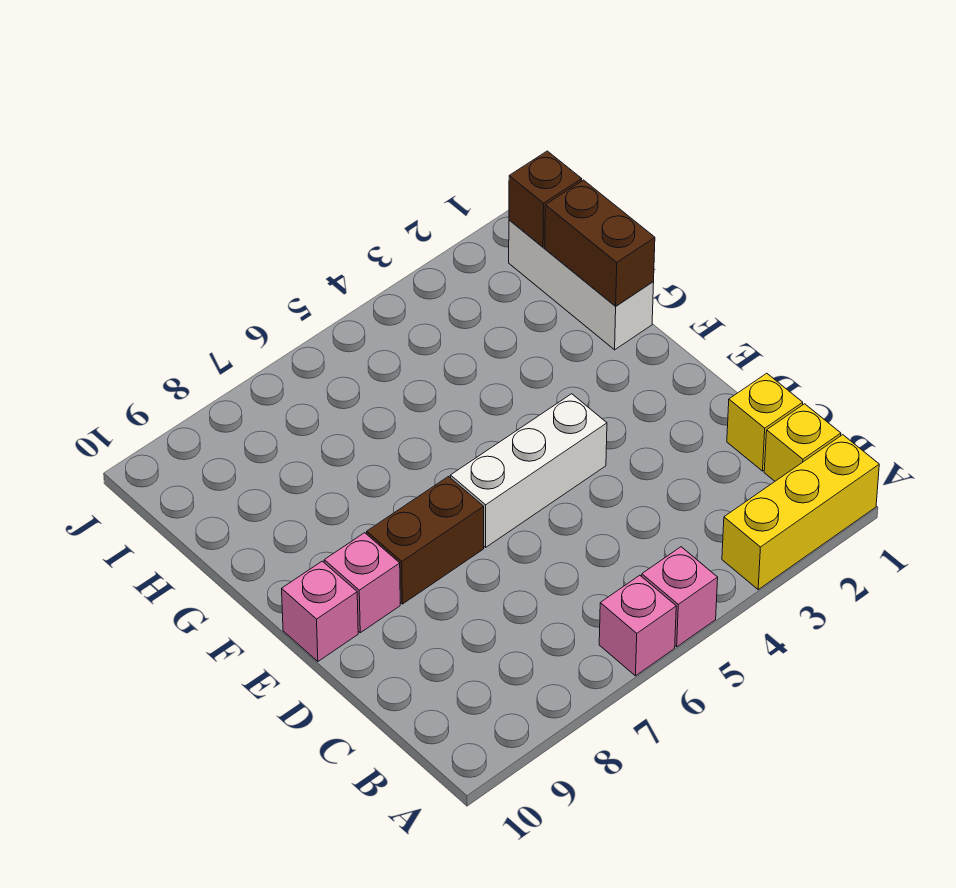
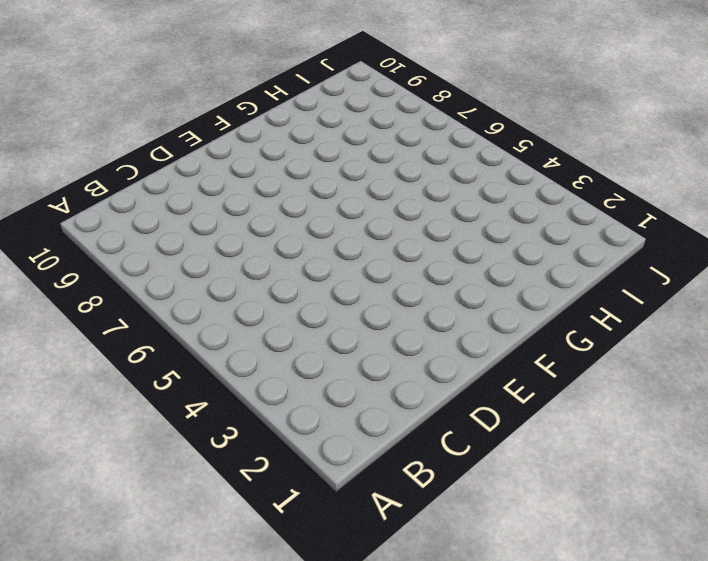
none -> yellow 1x3 brick [722,435,879,589]
none -> pink 1x1 brick [642,547,718,647]
none -> pink 1x1 brick [599,575,676,676]

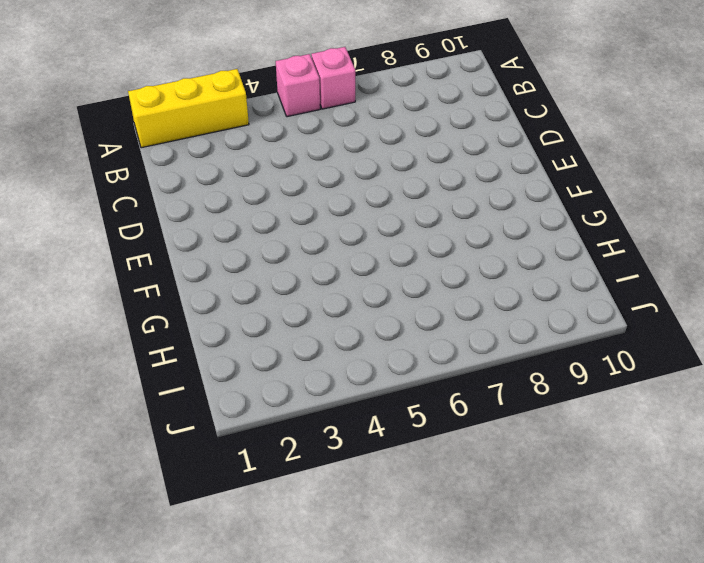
none -> yellow 1x1 brick [764,404,841,481]
none -> yellow 1x1 brick [727,373,803,471]
none -> white 1x3 brick [450,394,607,547]

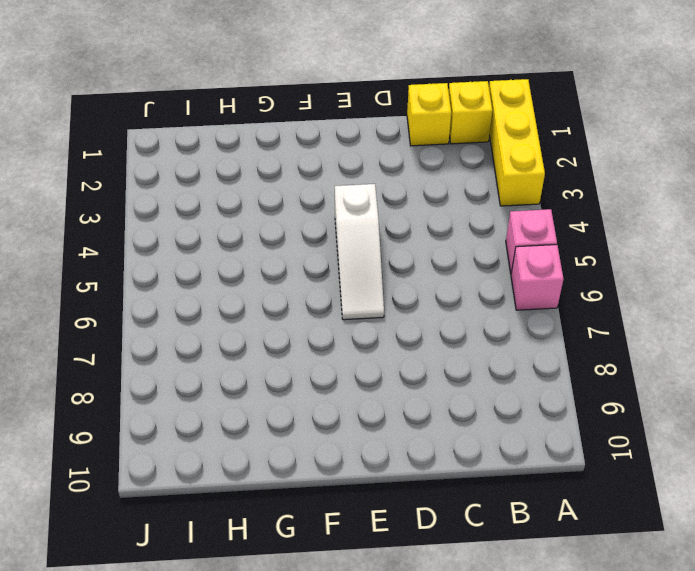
white 1x3 slope [335,184,384,320] -> white 1x3 brick [450,394,607,547]
none -> brown 1x2 brick [367,477,484,604]
none -> pink 1x1 brick [324,533,400,633]
none -> pink 1x1 brick [282,561,358,661]

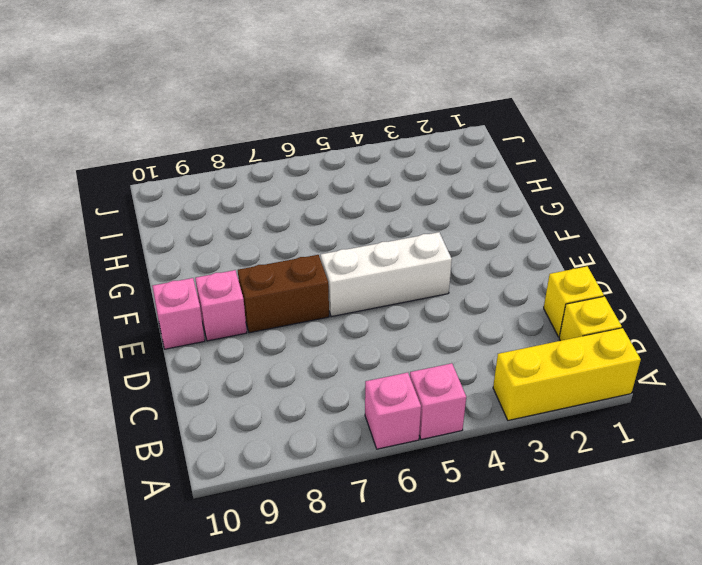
none -> white 1x3 brick [509,220,654,350]
none -> brown 1x2 brick [545,180,655,306]
none -> brown 1x1 brick [509,151,582,247]

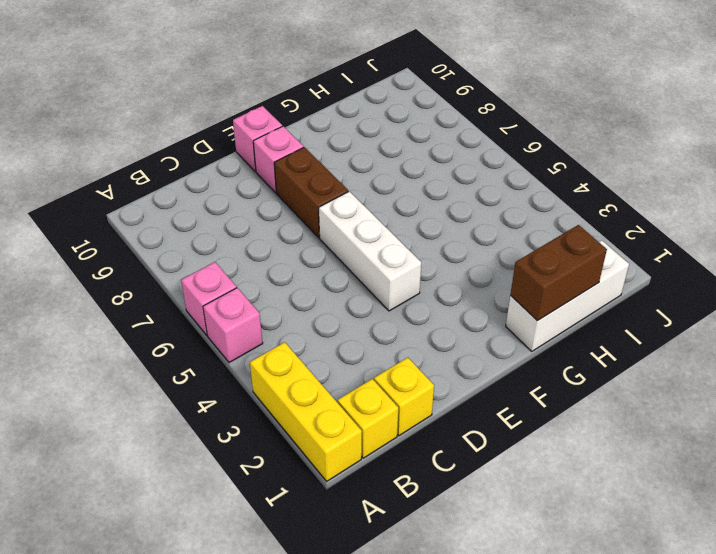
none -> brown 1x1 brick [509,151,582,247]

